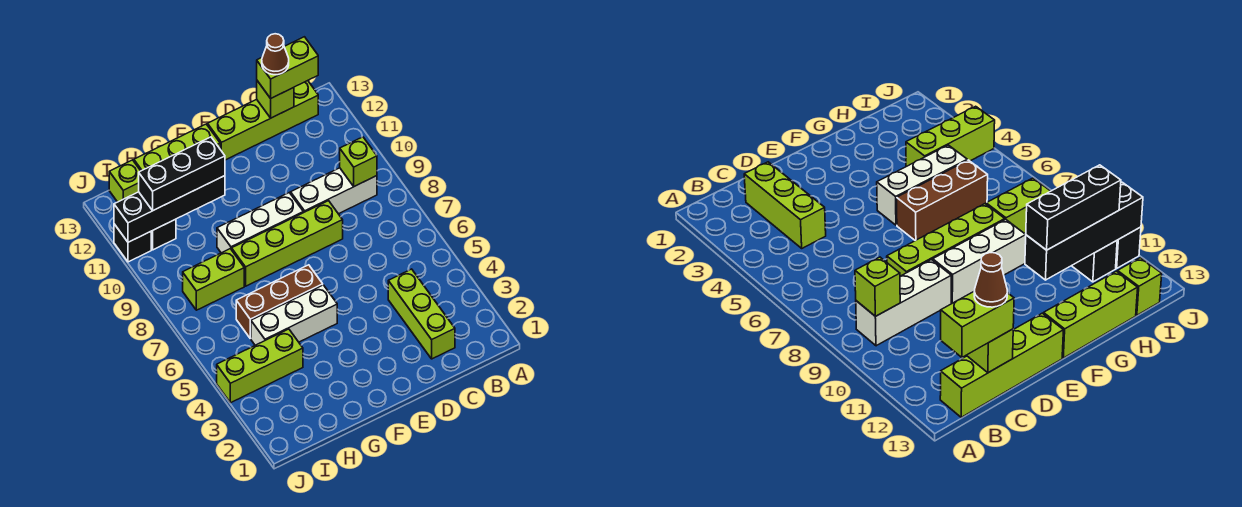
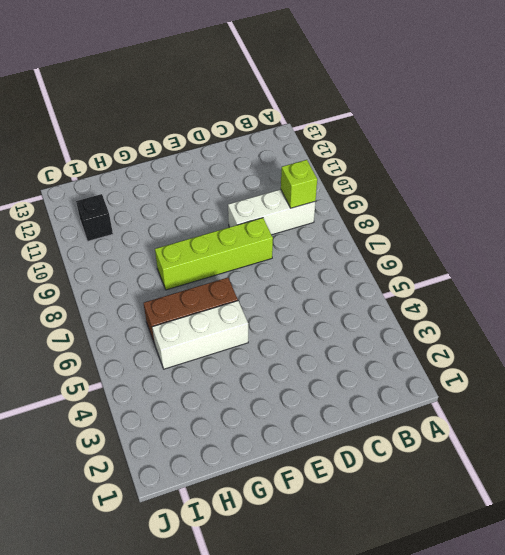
none -> lime 1x4 brick [208,81,318,160]
none -> lime 1x3 brick [388,269,455,359]
none -> white 1x3 brick [217,193,303,253]

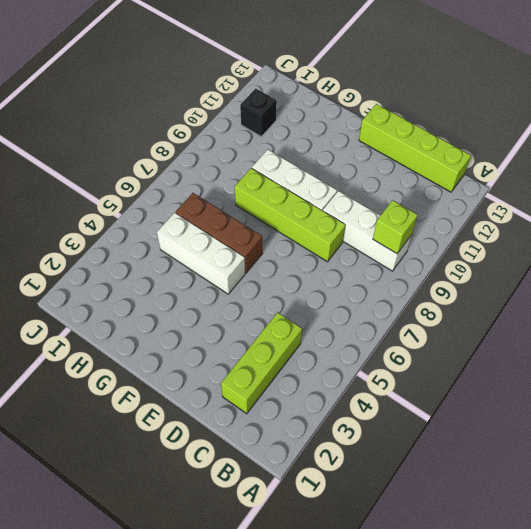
none -> lime 1x3 brick [134,124,220,171]
none -> lime 1x3 brick [217,329,303,403]
none -> lime 1x2 brick [183,249,244,310]

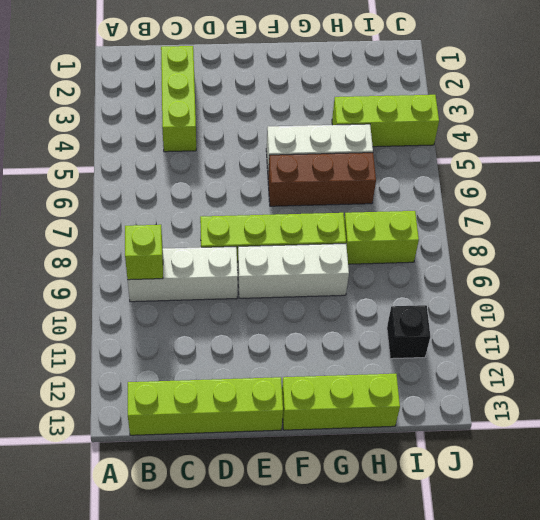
none -> lime 1x1 brick [109,160,140,202]
none -> black 1x1 brick [114,224,151,262]
none -> lime 1x1 brick [257,81,294,118]

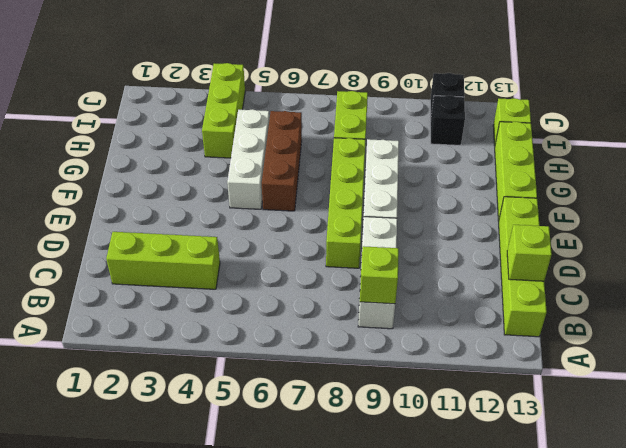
none -> black 1x4 brick [114,176,225,242]
none -> lime 1x2 brick [257,37,318,98]
none -> black 1x3 brick [139,137,225,210]

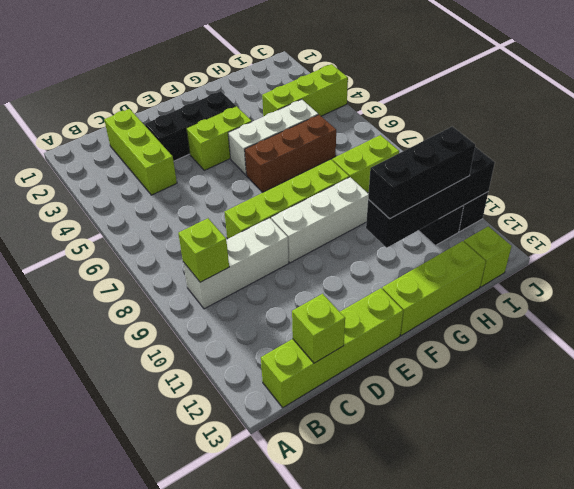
black 1x3 brick [145,91,236,161] -> none
lime 1x2 brick [186,106,252,170] -> lime 1x2 brick moved to [257,37,318,98]
none -> brown 1x1 cone [262,34,289,75]

